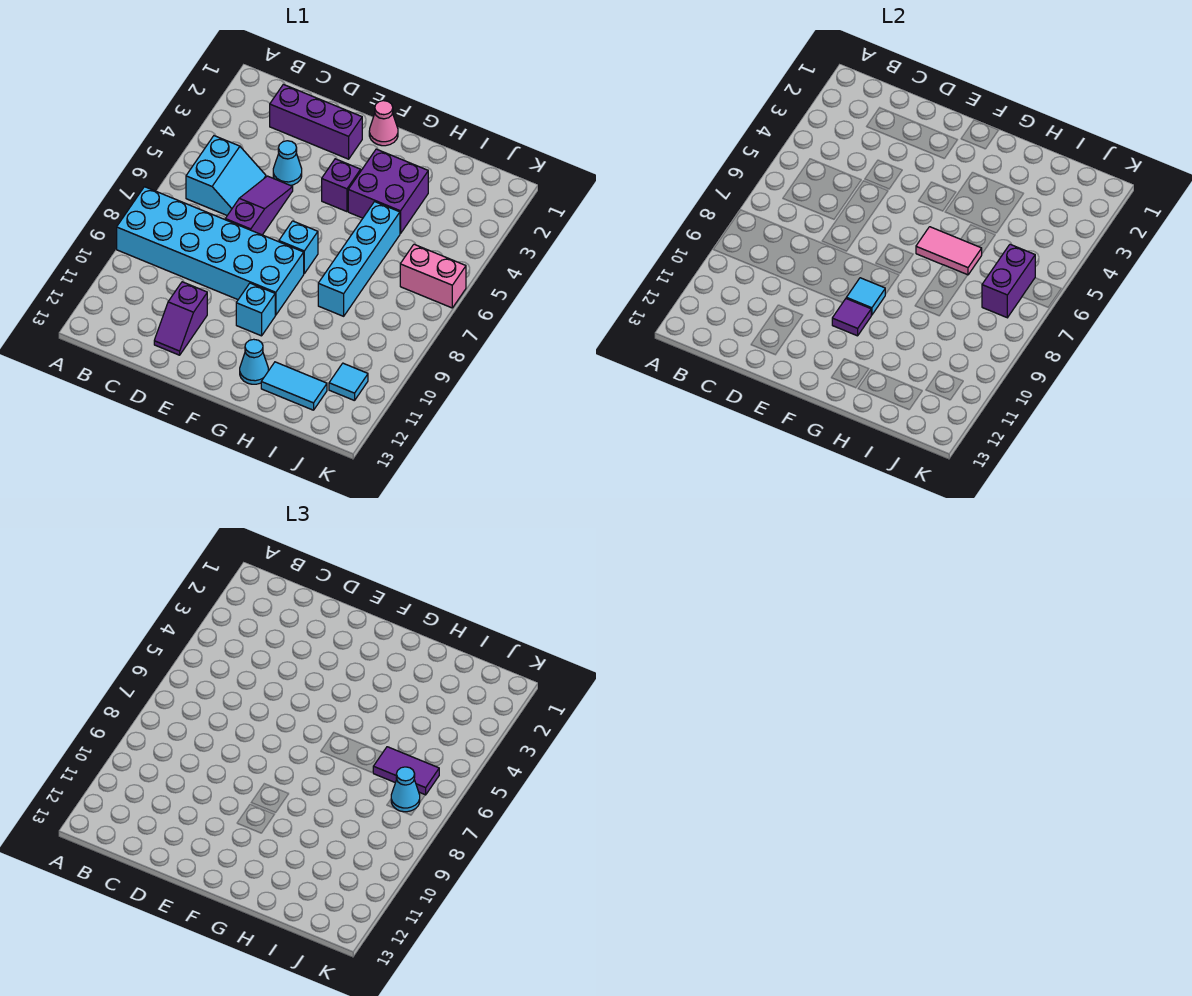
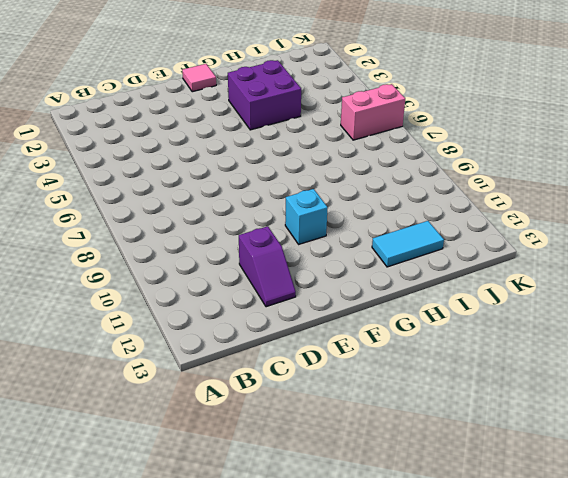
pink 1x1 tile [182,64,216,92] -> pink 1x1 cone [369,101,398,146]
none -> cyan 2x6 brick [117,187,304,315]
none -> cyan 2x2 slope [186,136,266,215]
none -> purple 1x3 brick [270,84,362,159]

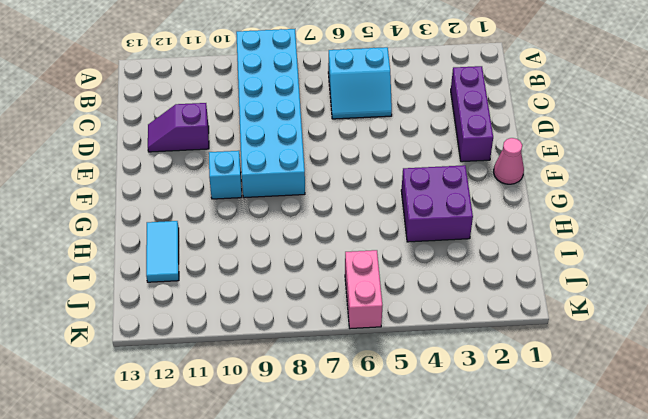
none -> cyan 1x1 cone [273,141,302,185]
none -> purple 1x3 slope [225,176,293,235]
none -> purple 1x1 brick [322,159,361,212]

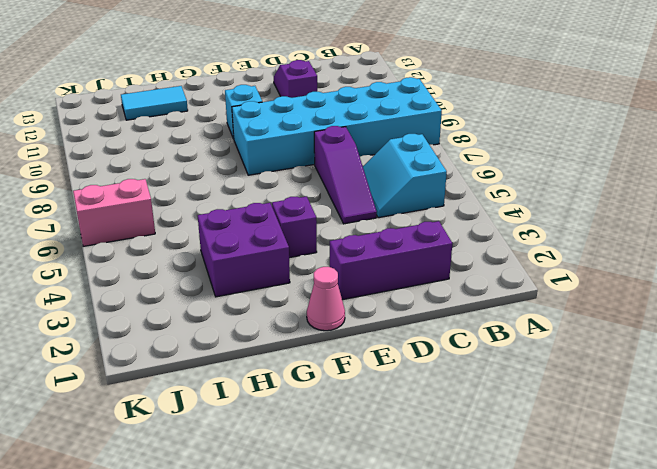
none -> cyan 1x1 cone [273,141,302,185]
none -> cyan 1x1 brick [279,221,318,273]
none -> cyan 1x1 cone [240,339,268,384]

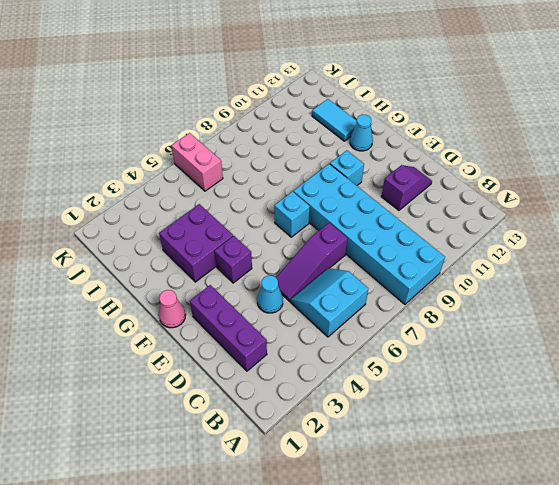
none -> cyan 1x4 brick [318,202,400,316]
none -> cyan 1x1 tile [329,363,368,401]
none -> cyan 1x1 tile [846,278,885,315]

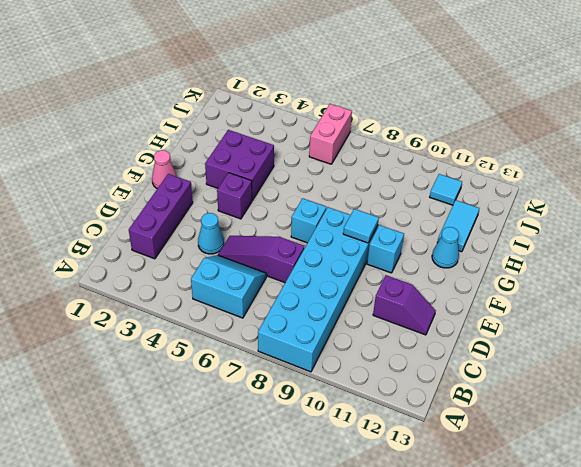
none -> cyan 1x4 brick [318,202,400,316]
none -> purple 1x1 tile [832,299,871,336]
none -> pink 1x2 tile [916,227,982,275]

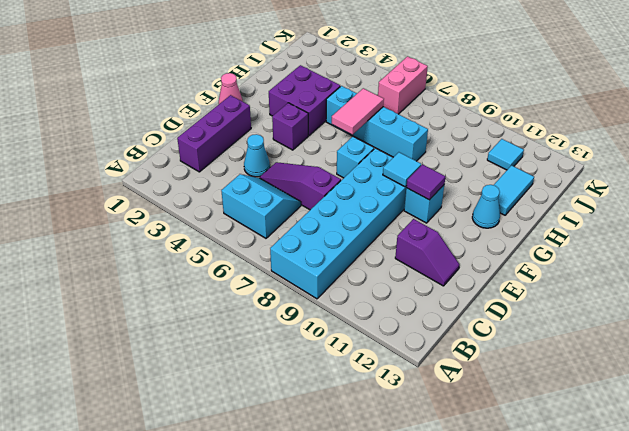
none -> purple 1x2 brick [982,244,1035,318]
none -> purple 1x2 tile [373,747,439,795]
none -> cyan 1x1 cone [391,767,420,812]

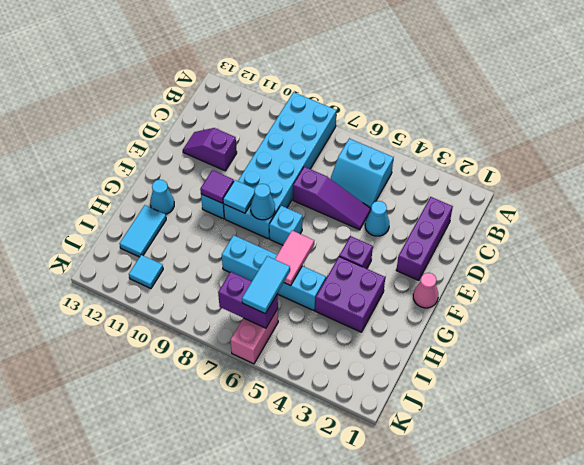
cyan 1x1 cone [251,184,275,220] -> cyan 1x1 cone moved to [391,767,420,812]
cyan 1x2 tile [242,256,290,314] -> purple 1x2 tile [373,747,439,795]

